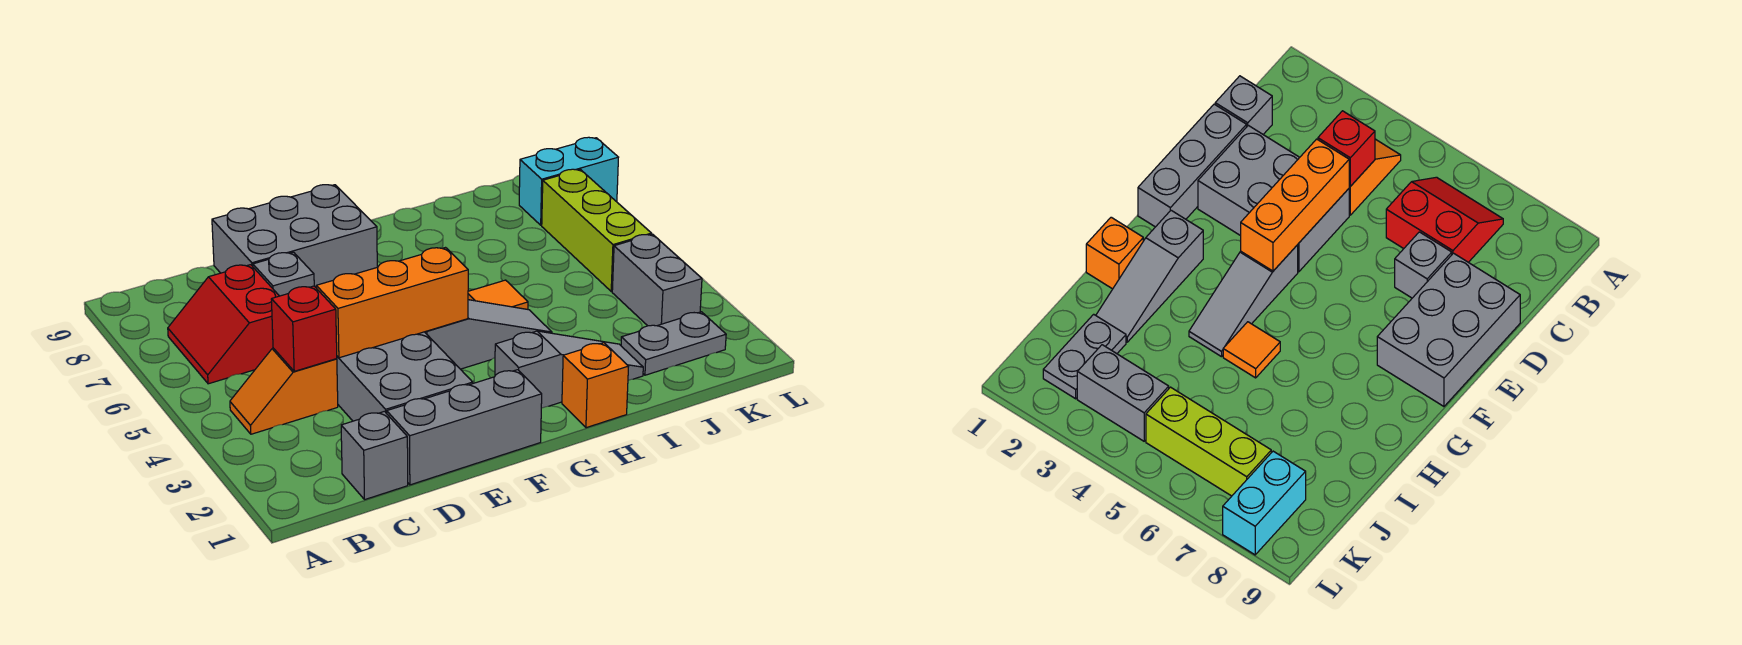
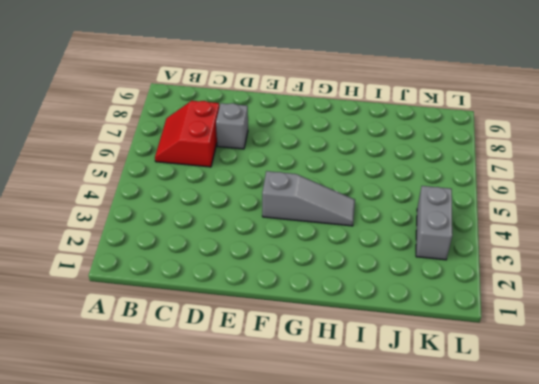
none -> orange 1x2 slope [230,348,338,434]
none -> grey 1x1 brick [341,411,408,499]
none -> grey 1x3 brick [387,370,542,485]

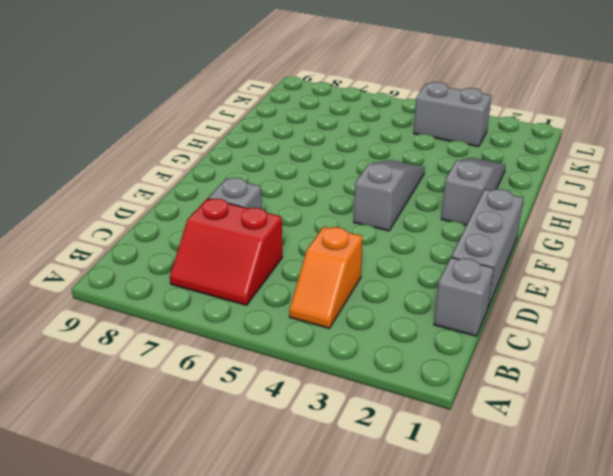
none -> grey 2x3 brick [337,332,473,421]
none -> grey 2x3 brick [212,185,377,287]
none -> orange 1x1 brick [562,343,629,428]

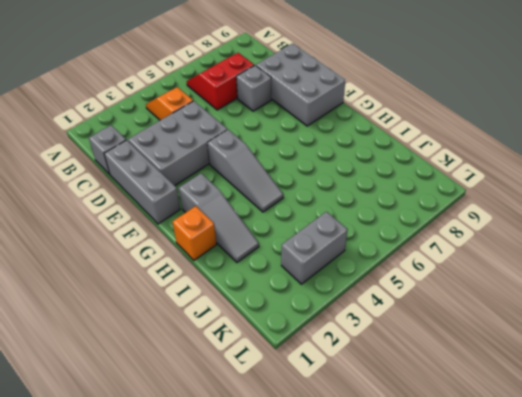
none -> orange 1x1 tile [468,280,528,309]
none -> grey 1x2 plate [621,312,726,375]
none -> lime 1x3 brick [542,169,651,291]

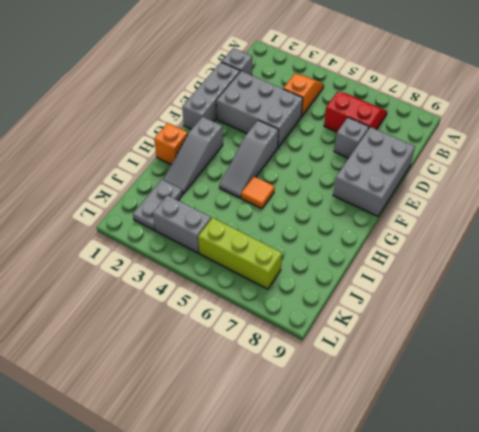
none -> cyan 1x2 brick [519,137,618,225]
none -> red 1x1 brick [271,286,337,371]
none -> orange 1x3 brick [316,248,468,358]

